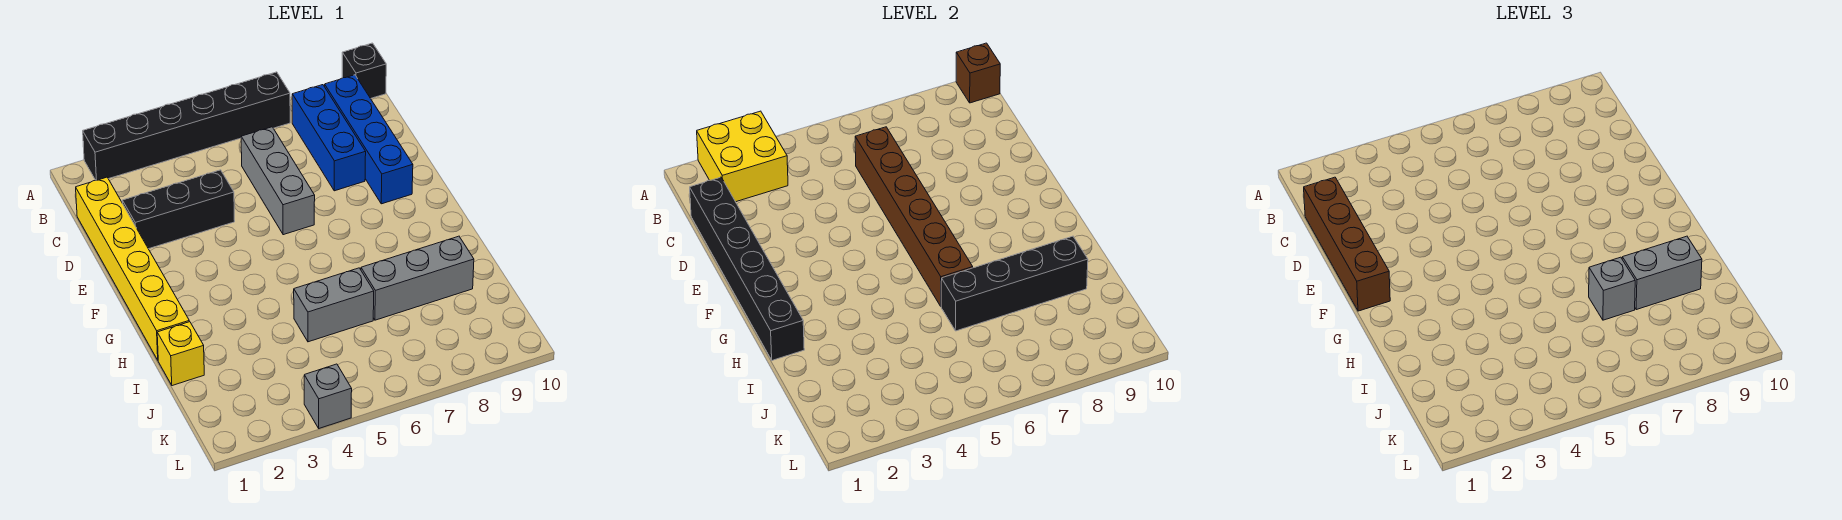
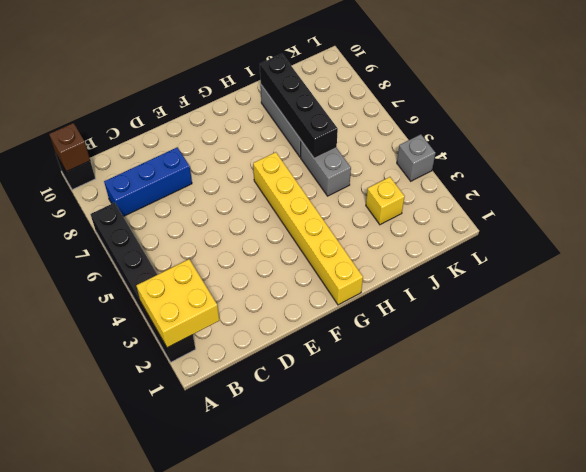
yellow 1x6 brick [253,152,363,305] -> yellow 1x6 brick turned to [76,177,189,360]
yellow 1x1 brick [366,177,405,225] -> yellow 1x1 brick moved to [157,322,204,386]
none -> blue 1x4 brick [325,75,413,204]
none -> grey 1x3 brick [241,127,315,235]
none -> black 1x3 brick [122,170,235,249]

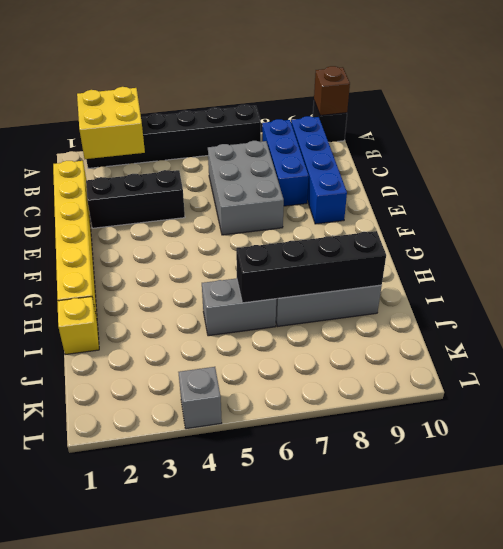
grey 2x3 brick [208,141,284,235] -> grey 1x3 brick [241,127,315,235]
none -> black 1x6 brick [690,177,804,360]
none -> brown 1x6 brick [855,127,973,306]
none -> brown 1x4 brick [1304,177,1390,311]

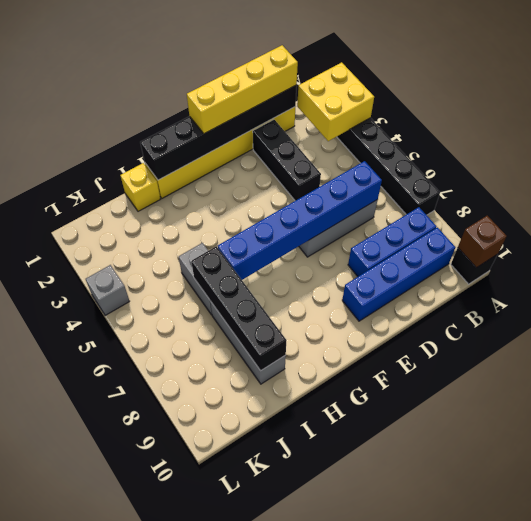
yellow 1x4 brick [187,45,298,134] -> brown 1x4 brick [1304,177,1390,311]
blue 1x6 brick [218,161,382,280] -> brown 1x6 brick [855,127,973,306]
none -> grey 1x1 brick [1589,257,1635,320]
none -> grey 1x2 brick [1622,236,1702,310]

